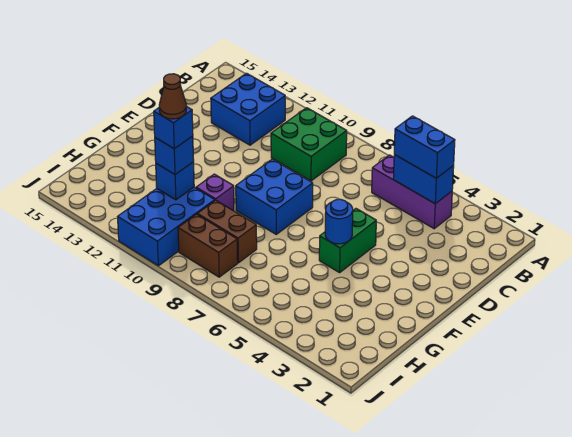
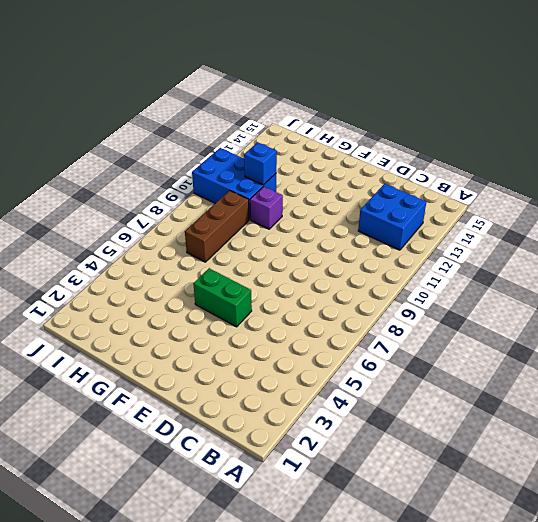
brown 1x3 brick [185,191,249,262] -> brown 1x2 brick [197,200,257,263]
none -> purple 1x3 brick [372,155,452,229]
none -> green 2x2 brick [271,108,347,181]
none -> blue 2x2 brick [236,159,313,234]

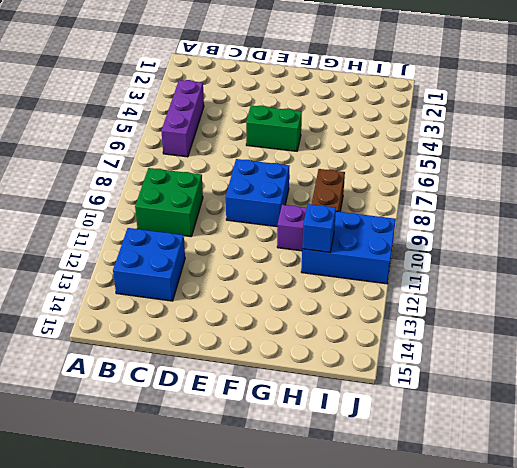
none -> brown 1x2 brick [178,214,238,277]
none -> blue 1x2 brick [393,155,454,204]
none -> blue 1x1 round brick [325,199,353,244]

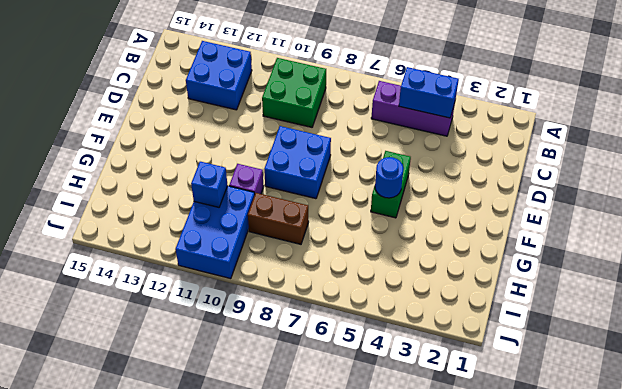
none -> brown 1x2 brick [178,214,238,277]
none -> blue 1x2 brick [394,116,455,178]
none -> blue 1x1 brick [155,136,194,174]

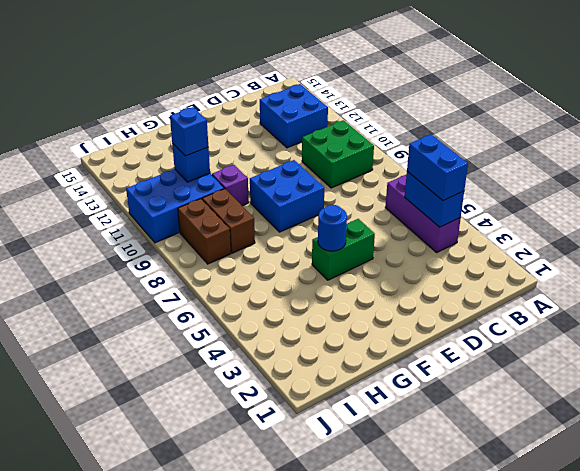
none -> blue 1x1 brick [154,106,193,149]
none -> brown 1x1 cone [159,74,186,119]

